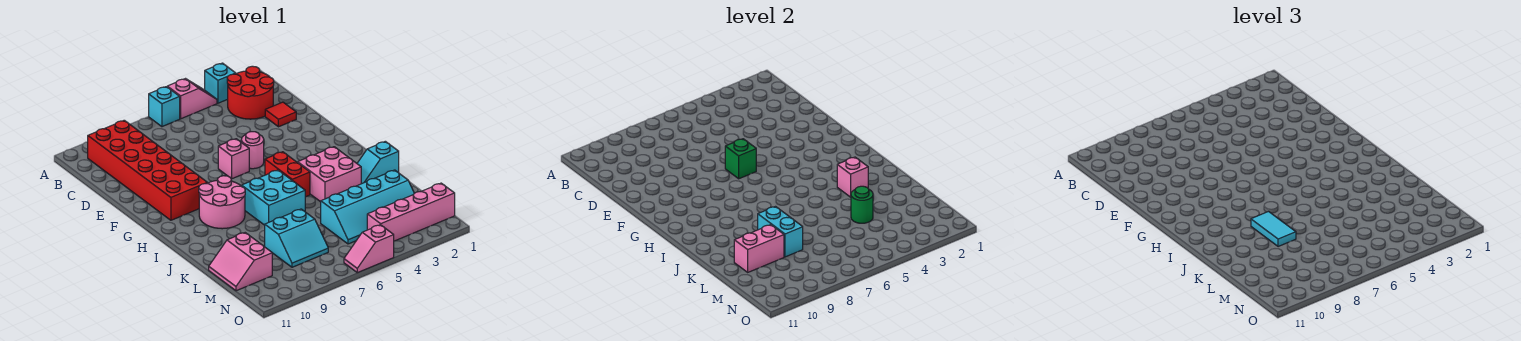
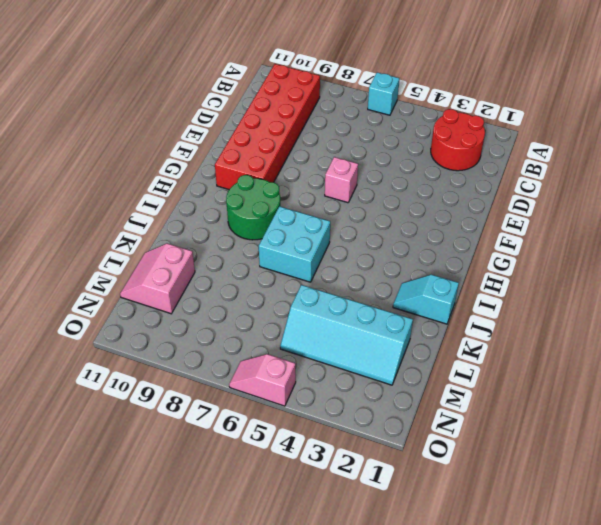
green 2x2 round brick [226,175,280,240] -> pink 2x2 round brick [199,176,245,229]
none -> cyan 1x1 brick [205,63,236,103]
none -> pink 1x2 slope [167,79,217,119]
none -> red 1x1 tile [265,102,296,127]

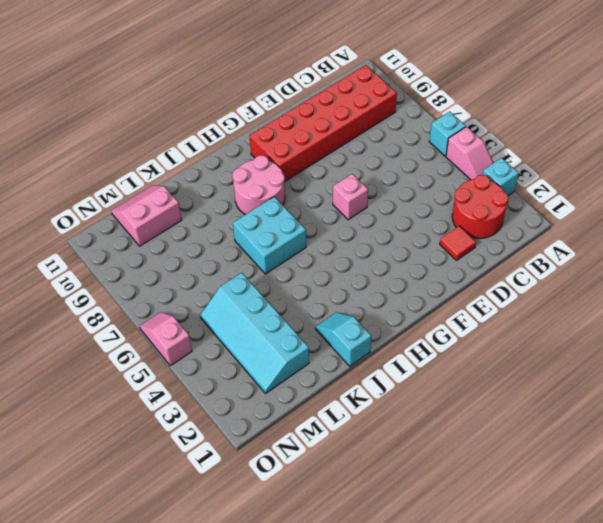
none -> pink 1x1 round brick [241,132,264,169]
none -> red 1x2 brick [265,152,310,197]
none -> pink 2x2 brick [298,147,361,202]

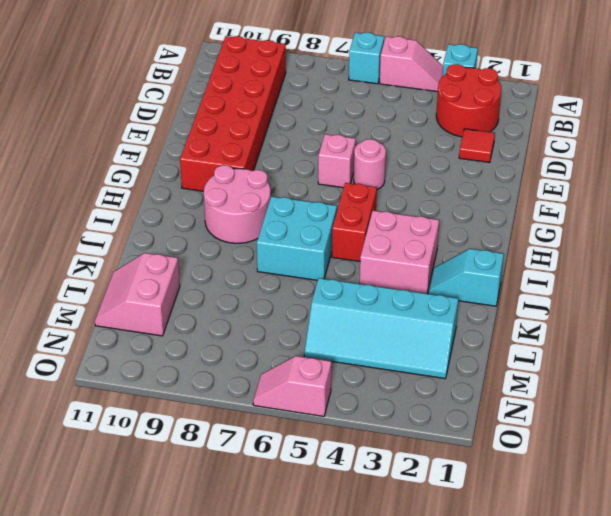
none -> cyan 2x2 slope [265,209,328,267]
none -> pink 1x4 brick [367,183,455,241]
none -> green 1x1 brick [725,139,756,179]

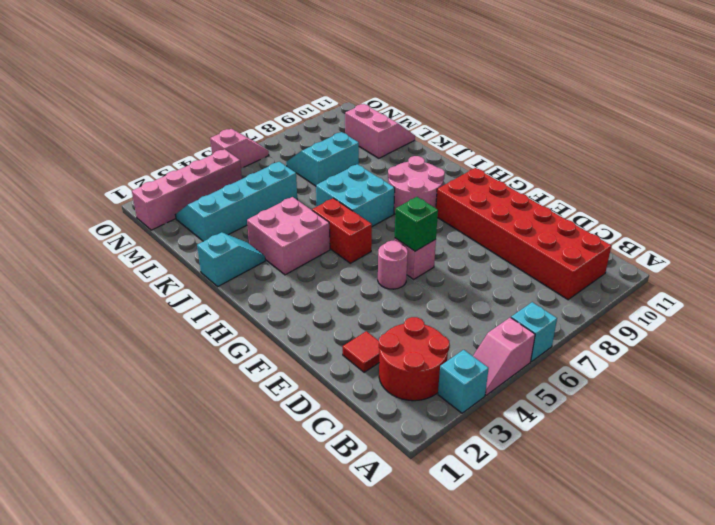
none -> pink 1x1 brick [837,157,868,197]
none -> cyan 1x2 brick [758,207,803,257]
none -> green 1x1 round brick [851,186,873,223]

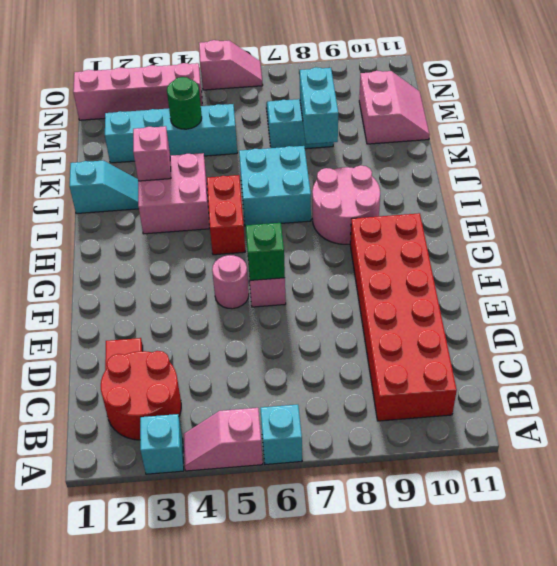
none -> pink 1x2 brick [734,225,784,272]
none -> cyan 1x2 tile [1251,212,1296,247]

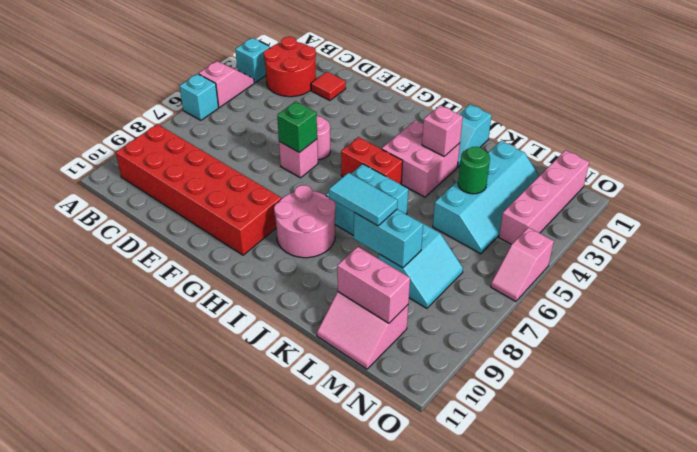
pink 1x2 brick [337,247,410,323] -> pink 1x2 brick turned to [734,225,784,272]

